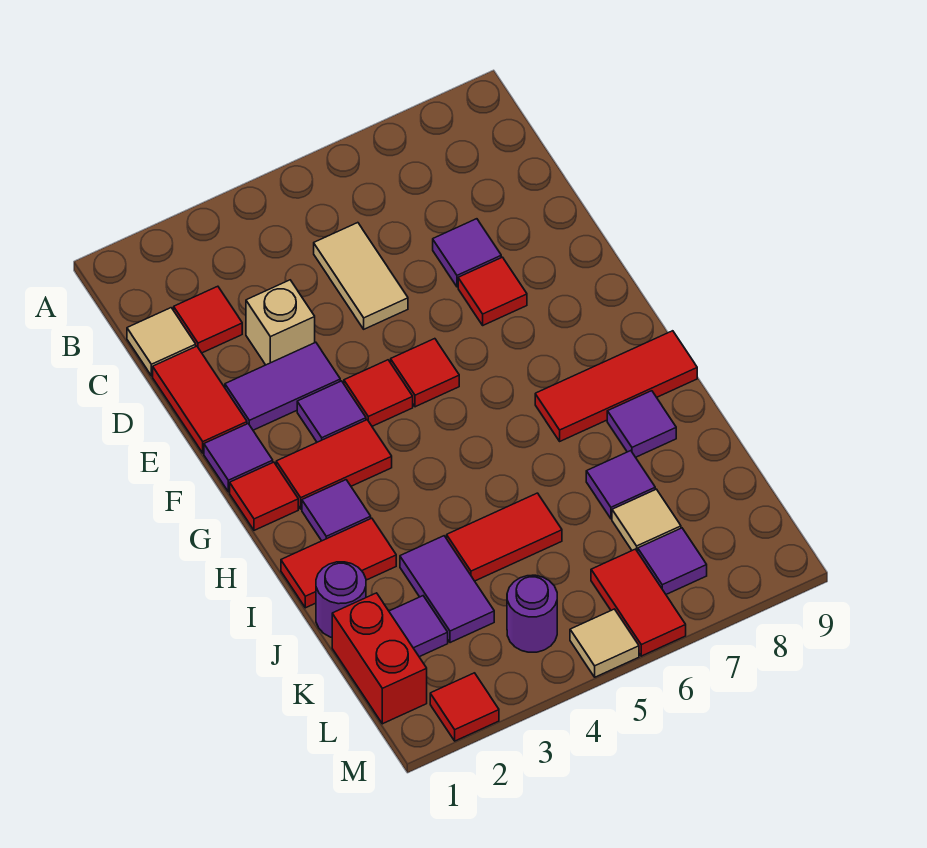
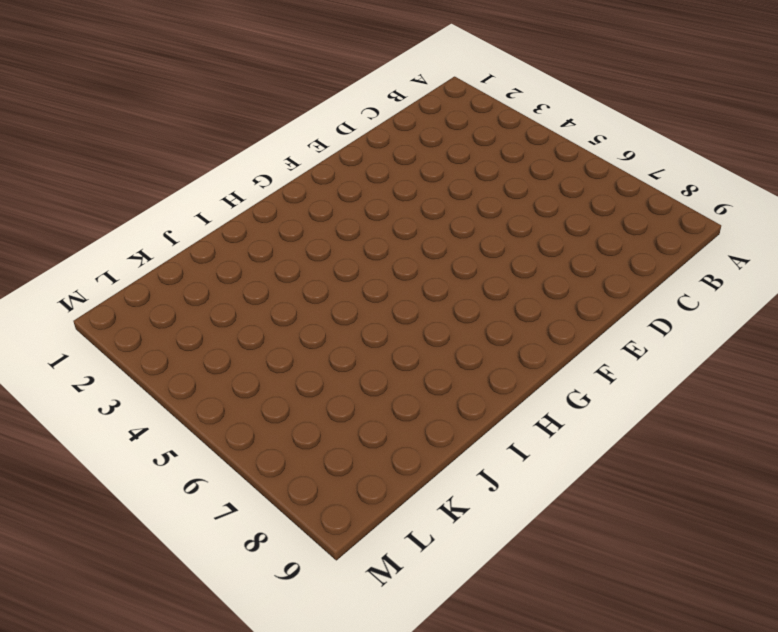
none -> tan 1x1 tile [127,308,196,376]
none -> red 1x1 tile [174,286,242,353]
none -> tan 1x2 tile [314,223,408,329]
none -> red 1x2 tile [153,346,247,453]

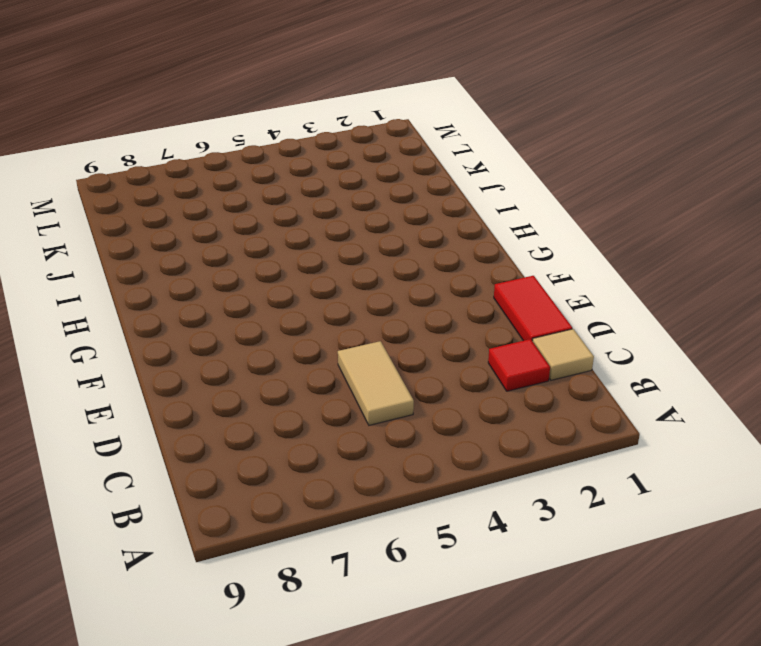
none -> tan 1x1 brick [246,280,315,365]
none -> purple 1x1 tile [433,219,501,287]
none -> purple 1x2 tile [225,342,340,430]
none -> red 1x1 tile [458,257,527,325]

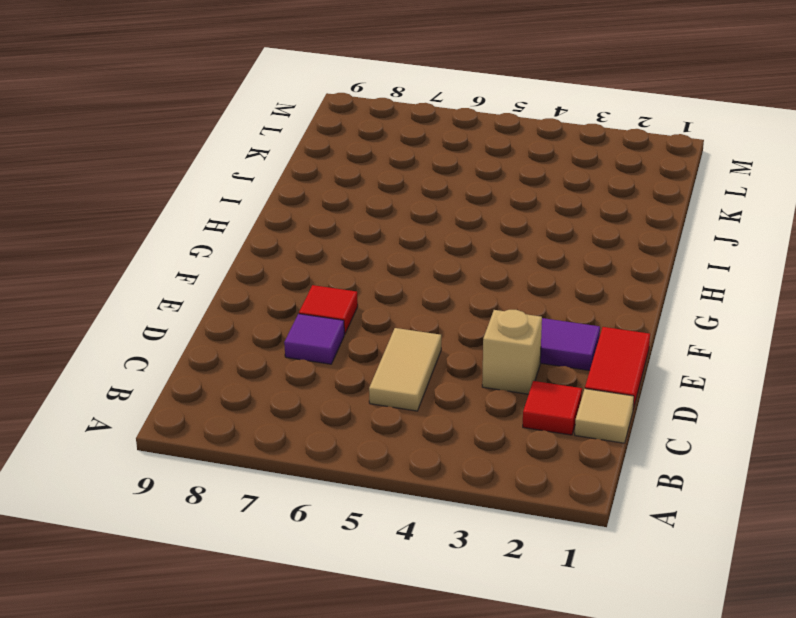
none -> purple 1x1 tile [204,424,273,492]
none -> purple 1x1 tile [297,381,366,442]
none -> red 1x1 tile [344,360,413,426]
none -> red 1x1 tile [391,339,459,407]

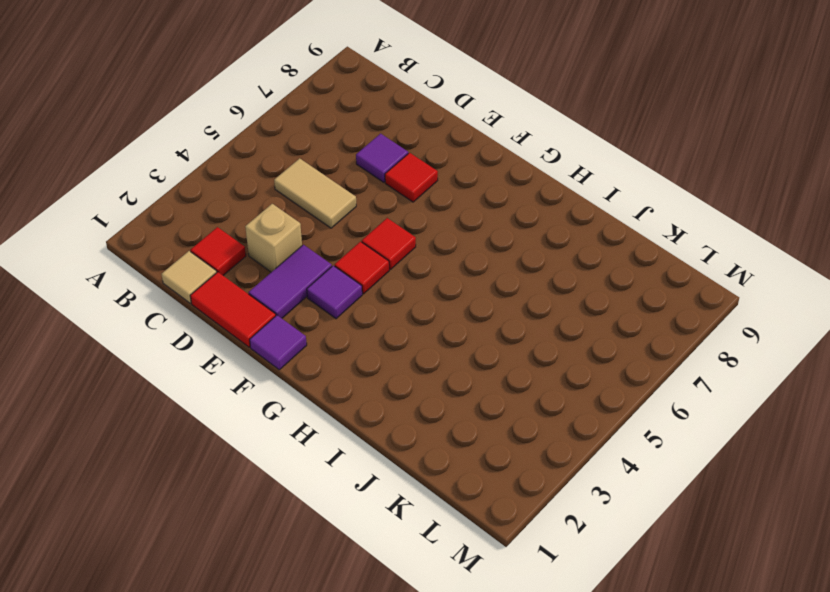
none -> red 1x1 tile [230,462,298,530]
none -> red 1x2 tile [276,420,392,509]
none -> purple 1x1 tile [302,480,371,541]
none -> red 1x3 tile [535,331,697,441]

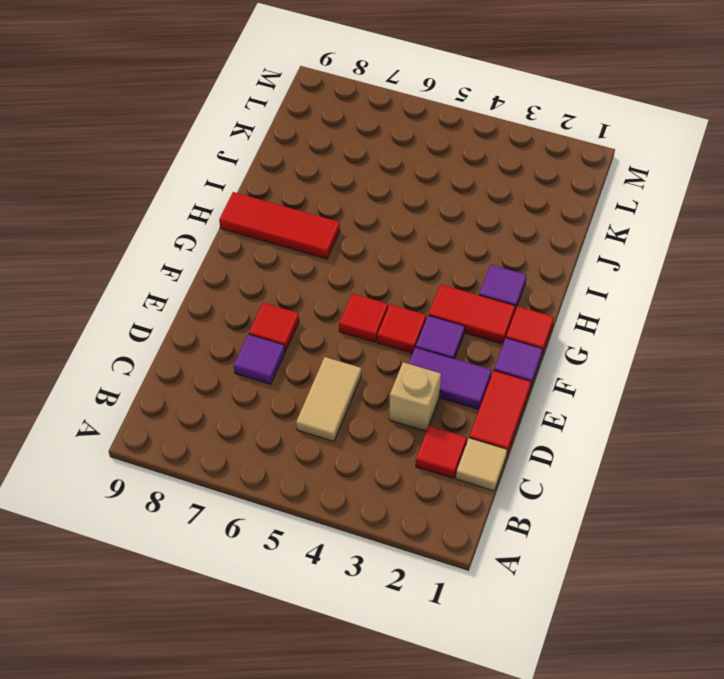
none -> red 1x2 tile [281,518,396,608]
none -> purple 1x1 tile [607,391,676,457]
none -> purple 1x1 round brick [316,562,366,637]
none -> purple 1x2 tile [400,536,494,643]

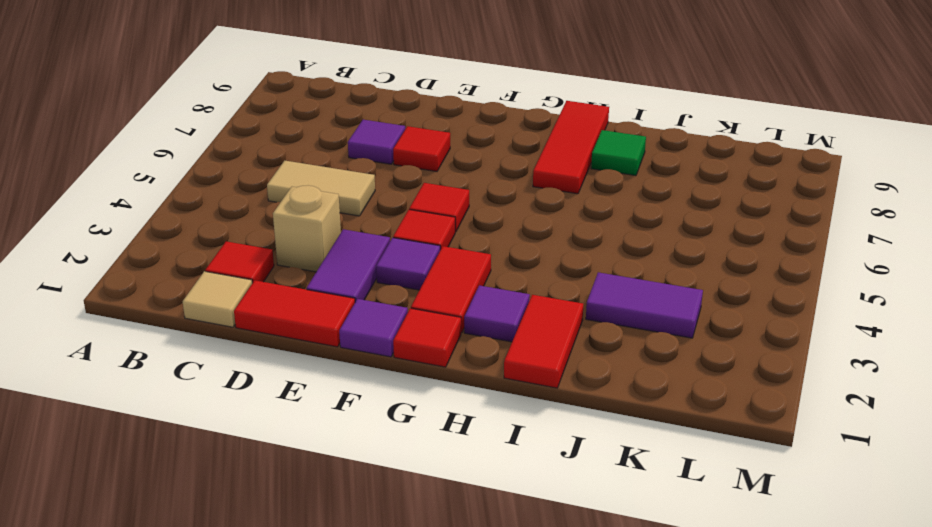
green 1x1 tile [591,130,646,176] -> purple 1x1 tile [607,391,676,457]
none -> purple 1x1 round brick [316,562,366,637]
none -> red 1x2 tile [447,493,562,581]
none -> purple 1x1 tile [586,451,655,519]
none -> red 1x2 brick [332,593,427,724]

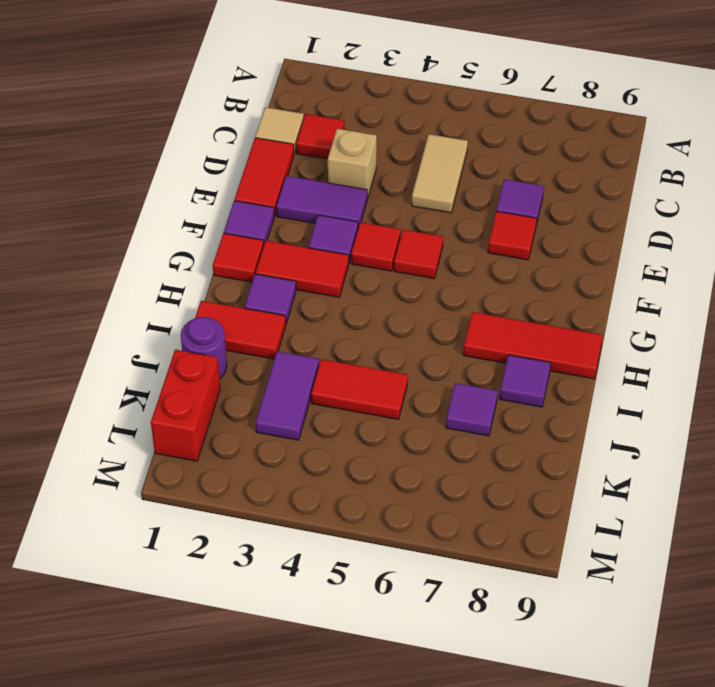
none -> purple 1x1 tile [389,596,448,657]
none -> tan 1x1 tile [612,489,681,552]
none -> purple 1x1 round brick [507,575,557,652]
none -> red 1x2 tile [591,549,686,656]

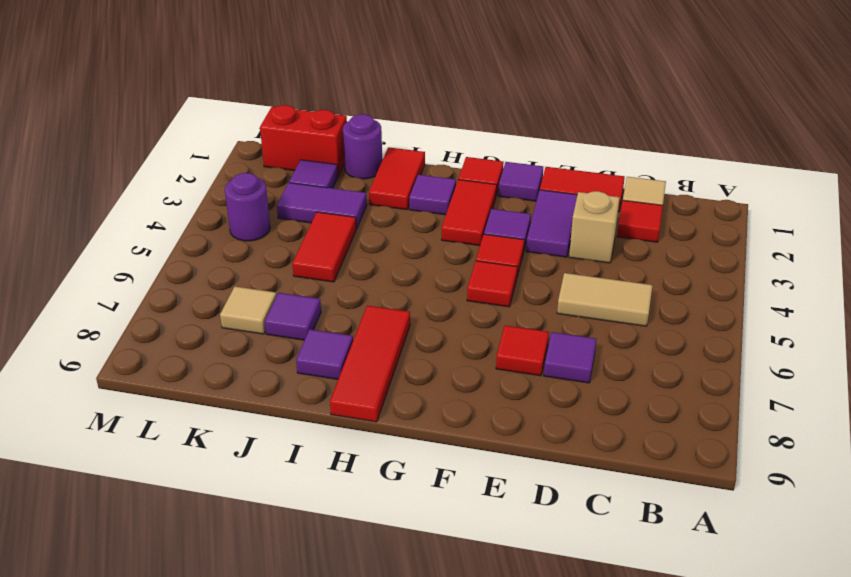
none -> red 1x2 tile [591,549,686,656]
none -> purple 1x1 tile [638,528,707,594]
none -> red 1x1 tile [430,673,499,741]
none -> tan 1x1 tile [570,609,639,677]

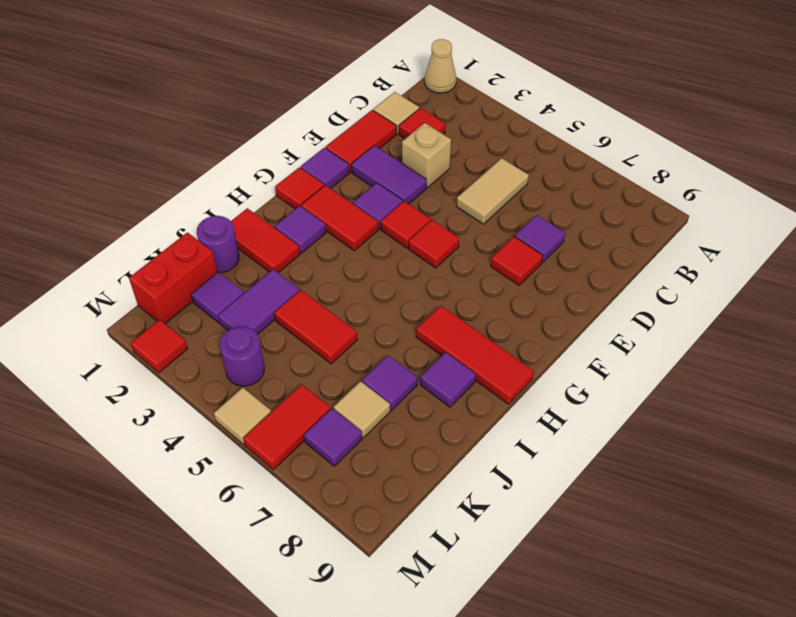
tan 1x1 cone [425,39,456,93] -> none

